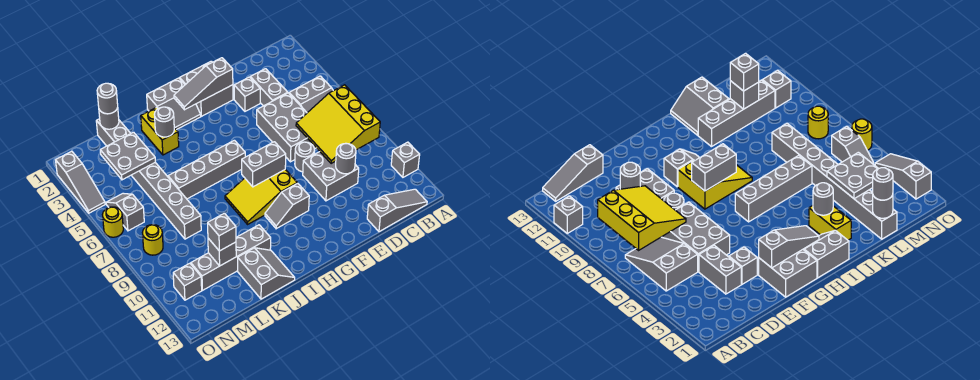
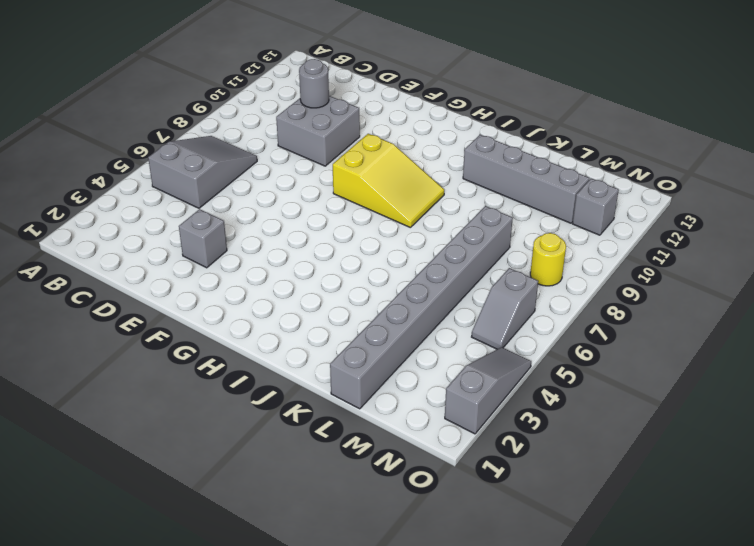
none -> grey 1x1 brick [391,142,420,177]
none -> grey 1x3 slope [367,189,427,232]
none -> grey 1x2 brick [250,69,288,106]
none -> grey 2x3 brick [257,93,316,162]

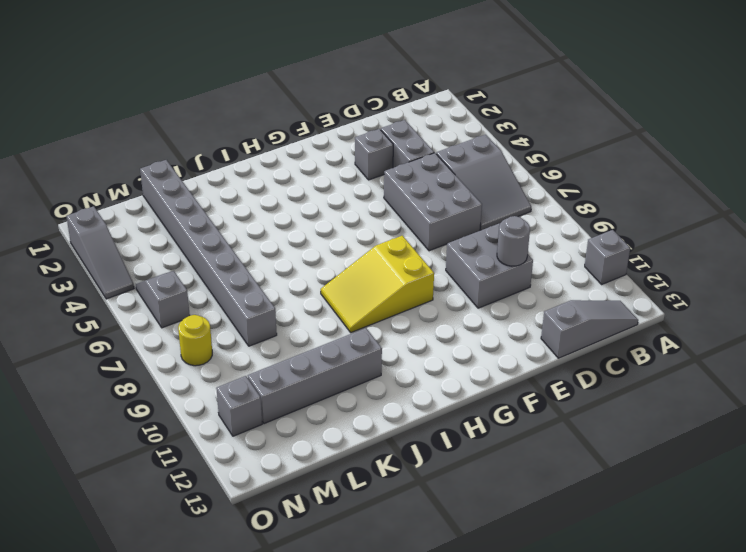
none -> grey 1x1 round brick [295,142,315,172]
none -> grey 2x2 brick [180,61,233,116]
none -> grey 1x2 slope [265,183,309,229]
none -> grey 2x2 slope [147,78,201,130]

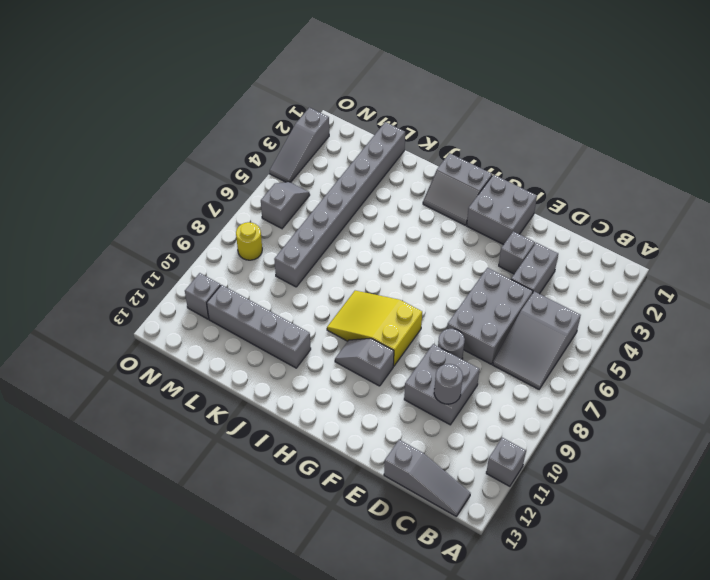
none -> grey 1x4 brick [168,140,245,199]
none -> yellow 1x2 brick [141,107,179,155]
none -> grey 2x2 slope [238,248,295,299]
none -> yellow 1x1 round brick [102,207,123,237]

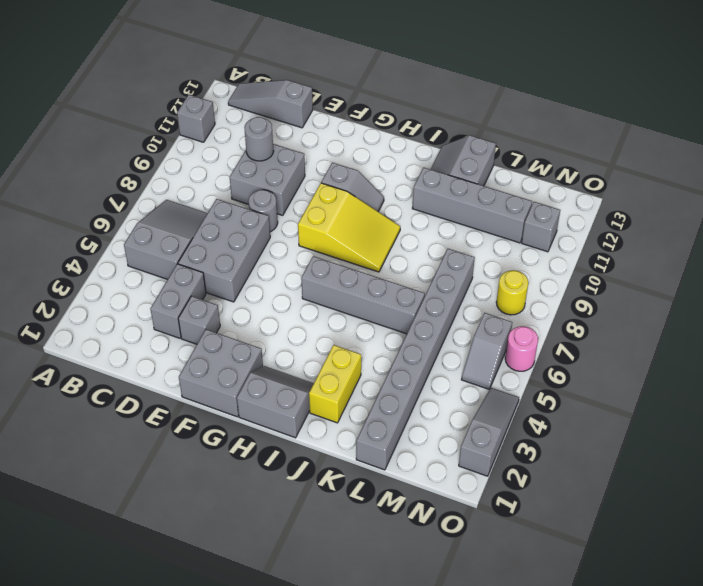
pink 1x1 round brick [505,326,538,371] -> yellow 1x1 round brick [102,207,123,237]
none -> yellow 3x3 slope [296,85,380,164]
none -> grey 1x3 slope [174,58,233,110]
none -> grey 1x2 brick [242,142,286,187]
none -> grey 1x1 round brick [154,107,174,137]

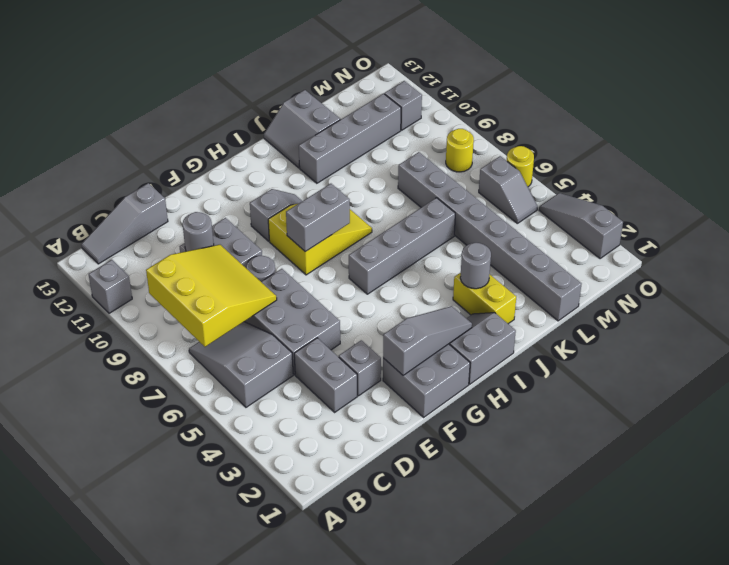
none -> grey 1x1 round brick [99,108,119,129]
none -> grey 2x2 plate [100,132,155,180]
none -> grey 1x1 brick [208,238,236,266]
none -> grey 1x1 round brick [97,83,118,114]

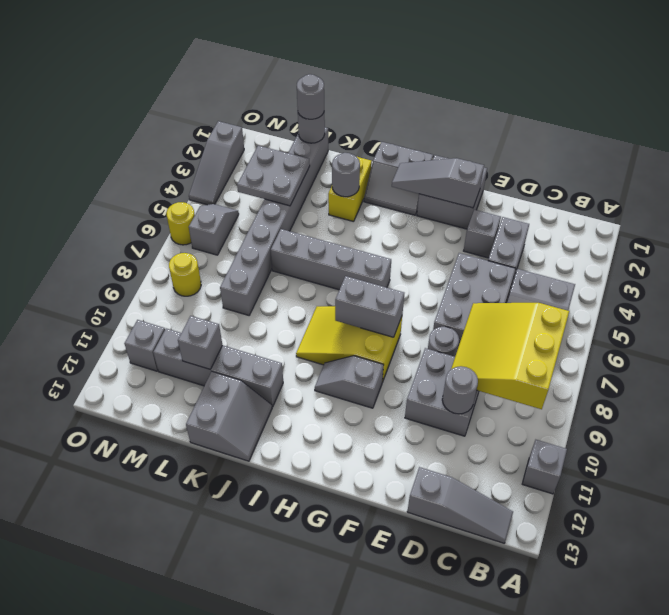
none -> grey 1x1 brick [208,213,236,251]

